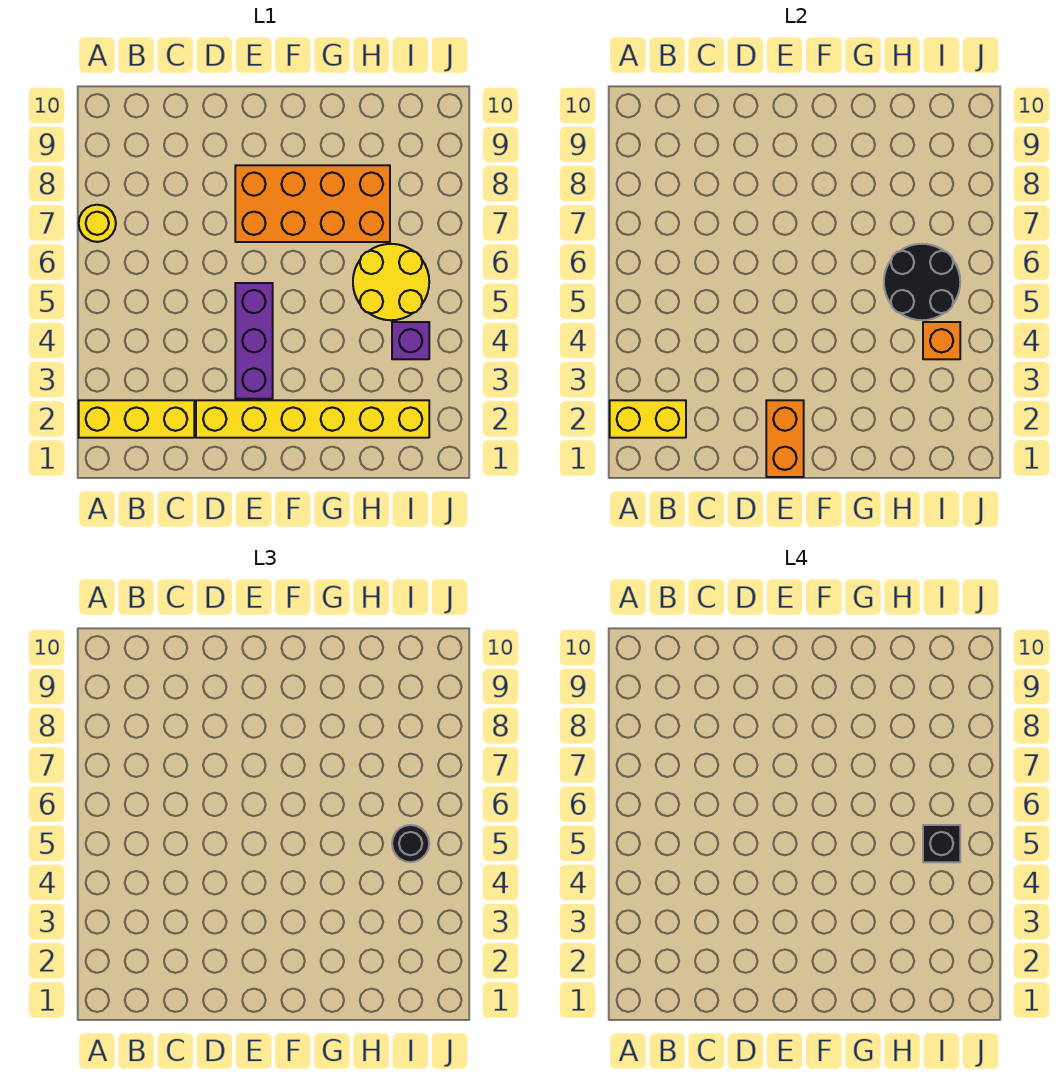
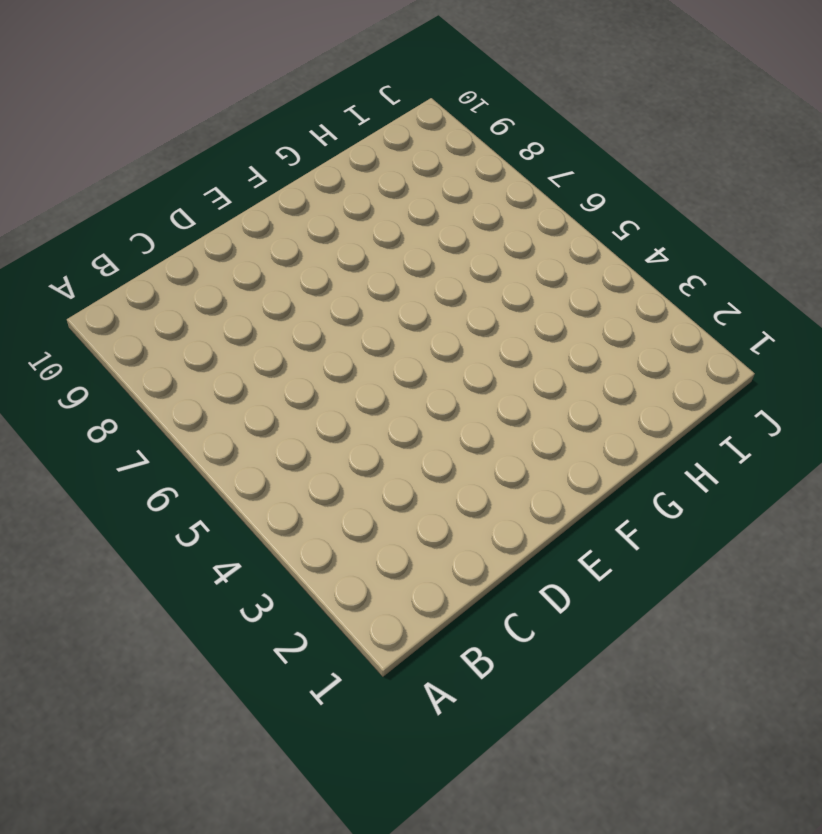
none -> yellow 1x3 brick [79,400,194,438]
none -> yellow 1x1 round brick [79,205,116,242]
none -> yellow 1x6 brick [196,400,429,438]

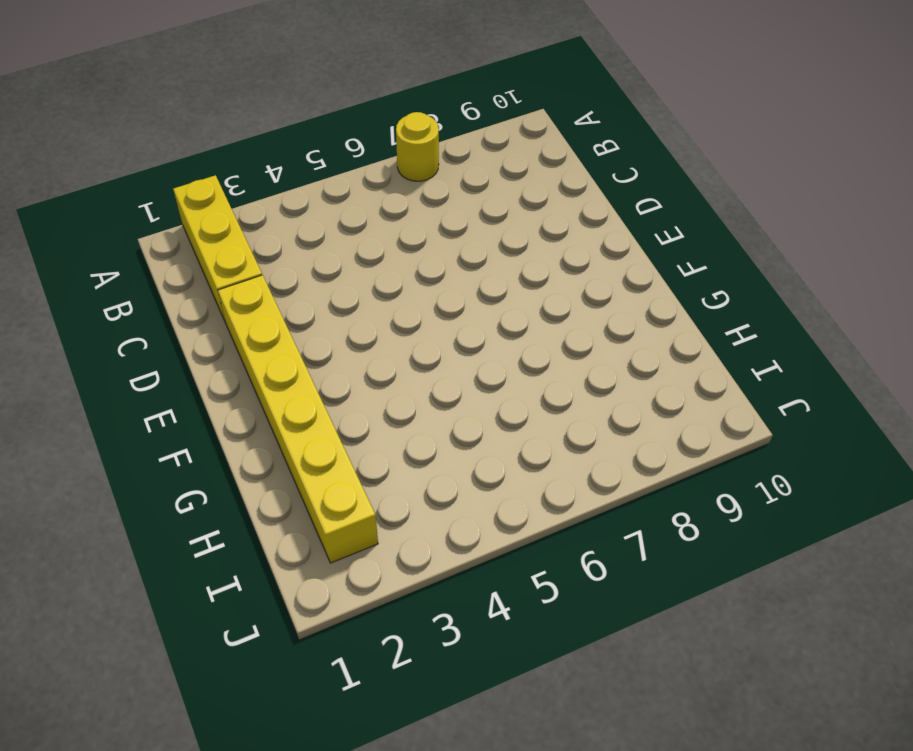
none -> purple 1x3 brick [235,283,273,399]
none -> orange 2x4 brick [235,165,390,242]
none -> yellow 2x2 round brick [353,244,429,320]

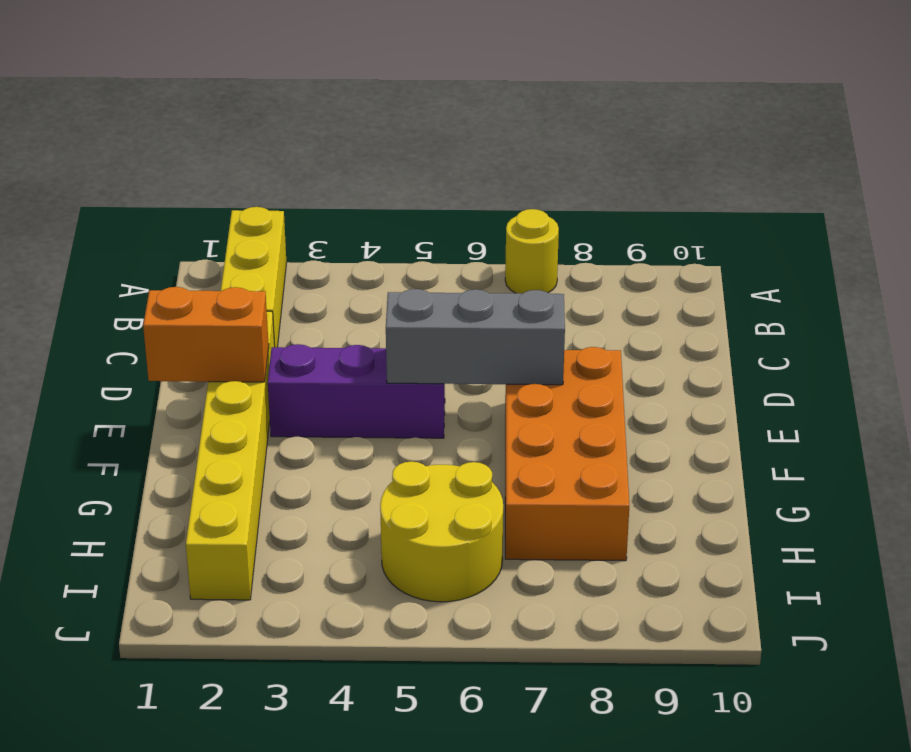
grey 1x3 brick [386,289,565,385] -> none
none -> purple 1x1 brick [392,322,429,359]
none -> yellow 1x2 brick [610,400,686,438]
none -> black 2x2 round brick [884,244,960,320]

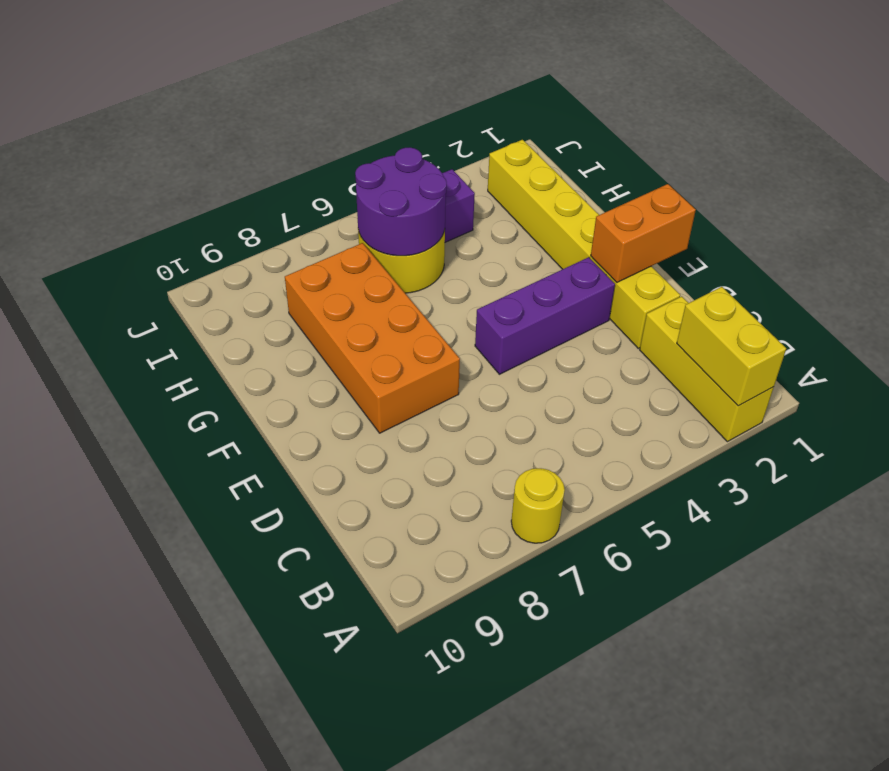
purple 2x2 round brick [355,147,447,256] -> black 2x2 round brick [884,244,960,320]
none -> orange 1x1 brick [923,322,960,359]
none -> black 1x1 round brick [392,825,429,862]
none -> black 1x1 brick [923,825,960,862]

